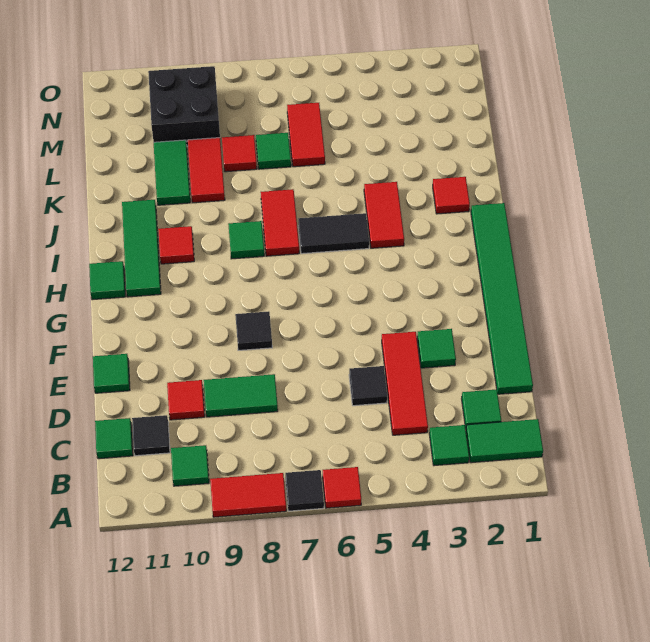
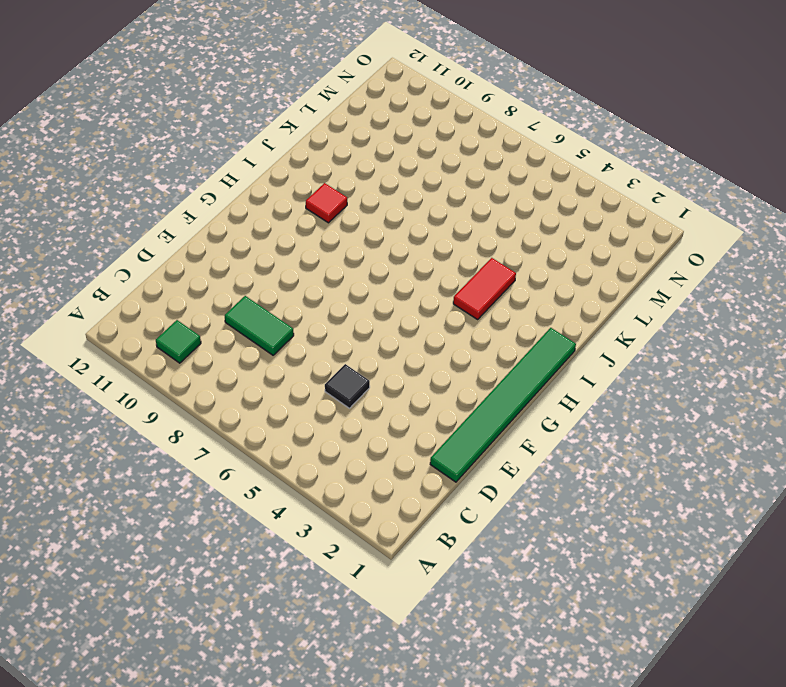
none -> red 1x1 tile [323,467,361,508]
none -> black 1x1 tile [285,470,324,511]
none -> red 1x2 tile [210,473,286,517]
none -> green 1x2 tile [466,419,543,463]

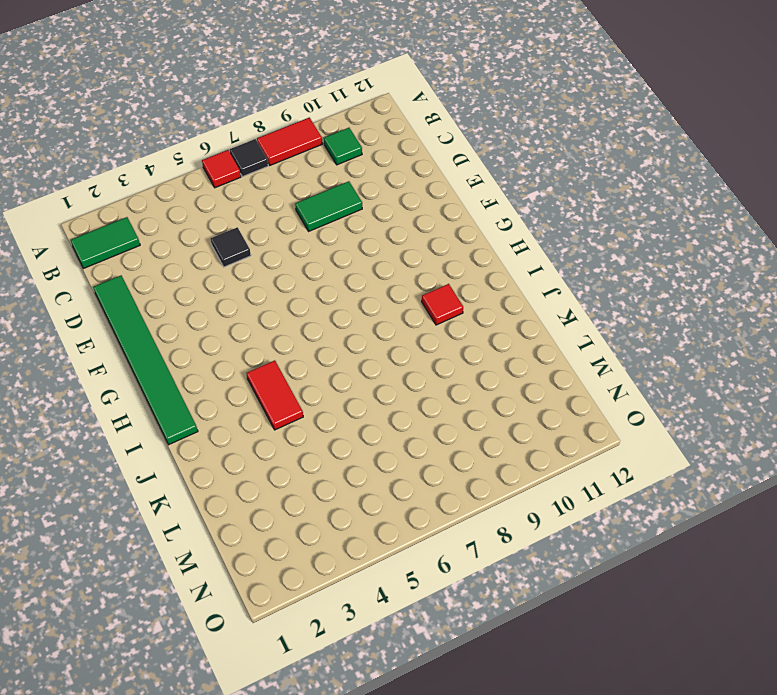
none -> green 1x1 tile [429,425,469,466]
none -> green 1x1 tile [462,389,501,428]
none -> red 1x3 tile [382,332,428,435]
none -> black 1x1 tile [132,415,170,456]

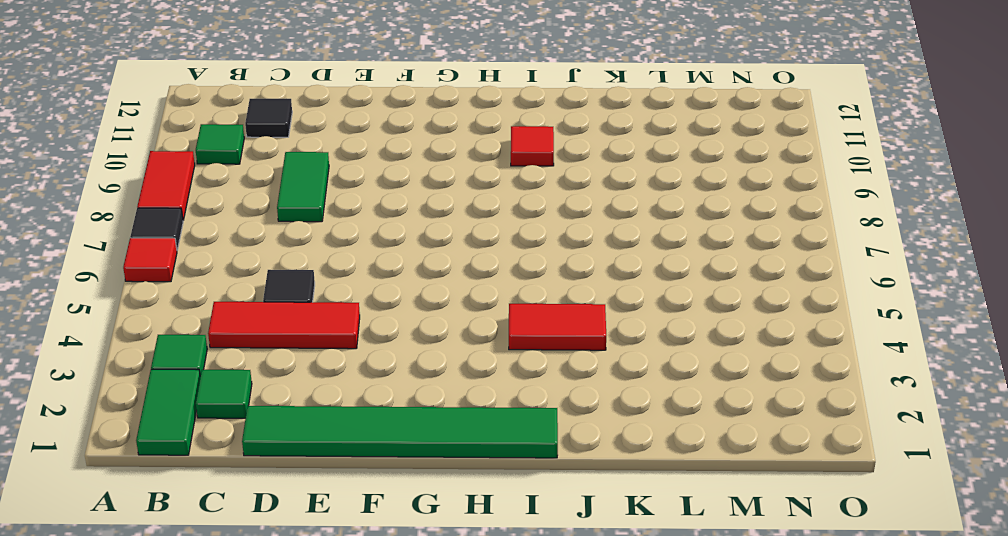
none -> green 1x1 tile [95,418,133,459]
none -> red 1x1 tile [167,380,205,420]
none -> green 1x1 tile [417,329,456,368]
none -> green 1x1 tile [93,354,130,393]

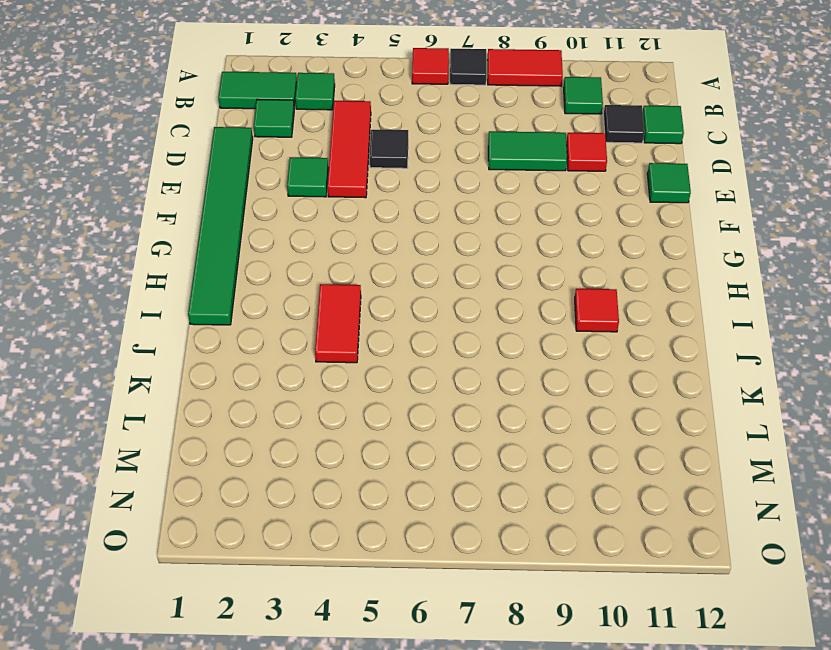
none -> black 1x1 tile [235,311,272,350]
none -> green 1x3 tile [122,200,161,297]
none -> green 1x1 tile [89,261,126,300]
none -> black 1x2 tile [298,213,369,254]

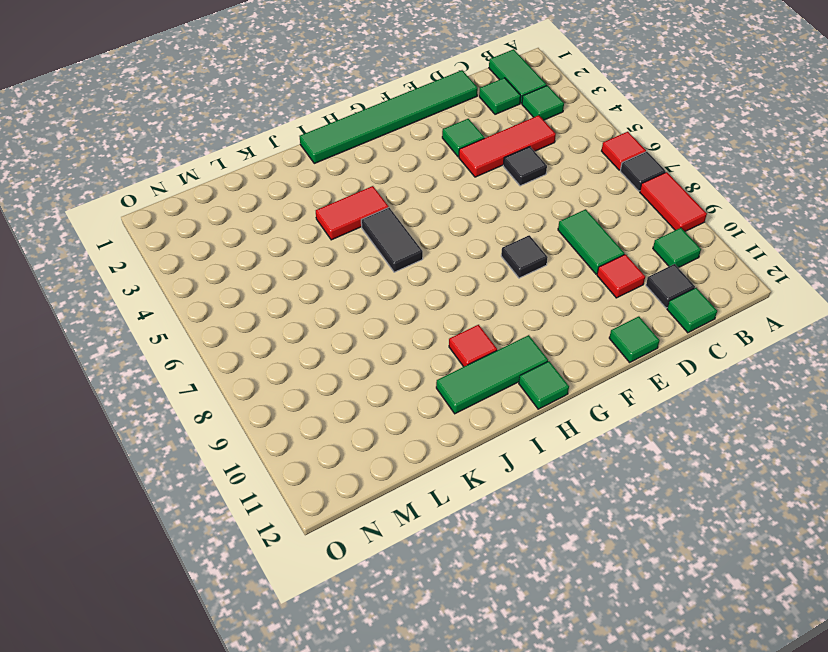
none -> red 1x2 tile [261,189,299,256]
none -> green 1x1 tile [228,221,264,259]
none -> red 1x1 tile [433,177,470,214]
none -> red 1x2 tile [188,138,225,203]

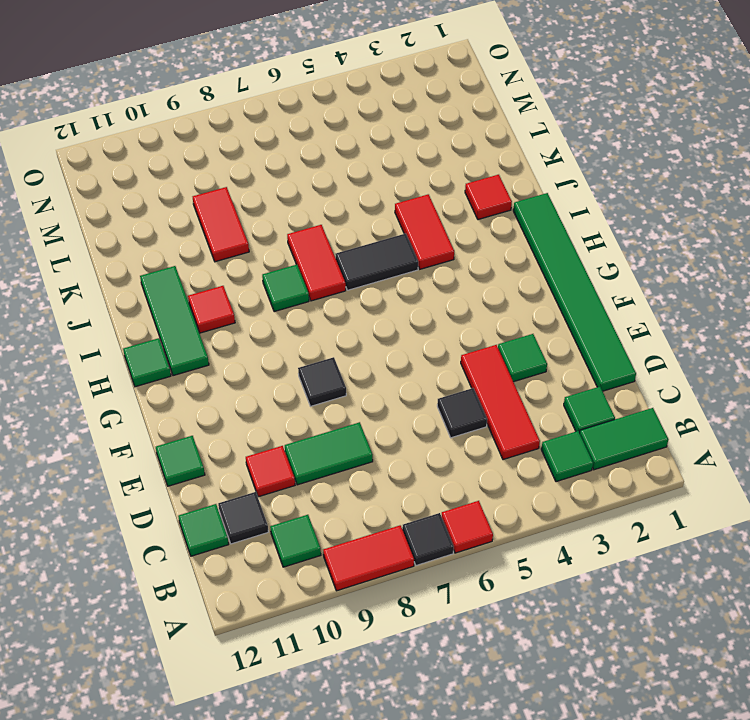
none -> green 1x2 tile [154,140,190,205]
none -> red 1x2 tile [287,103,325,167]
none -> green 1x1 tile [256,133,291,169]
none -> red 1x1 tile [222,135,257,172]

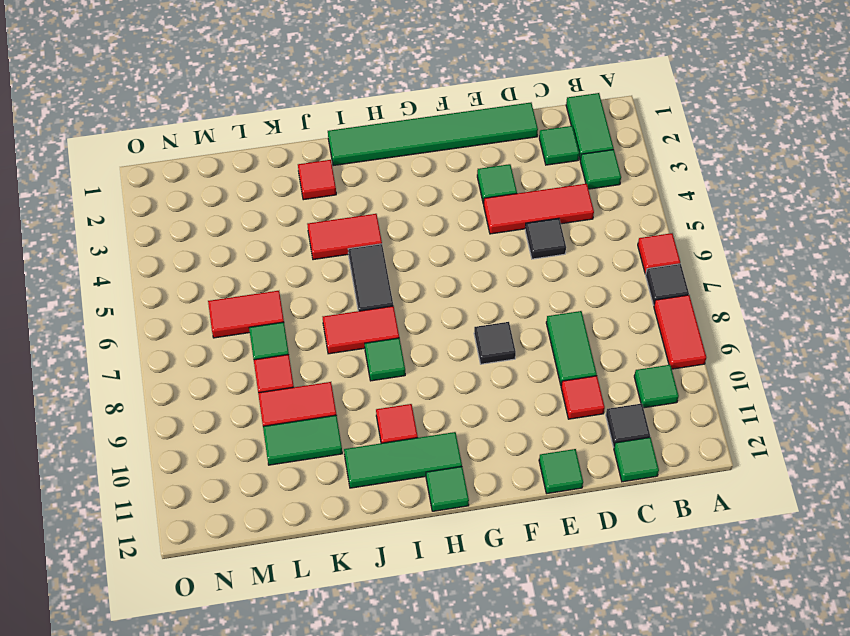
none -> black 2x2 brick [148,66,220,146]

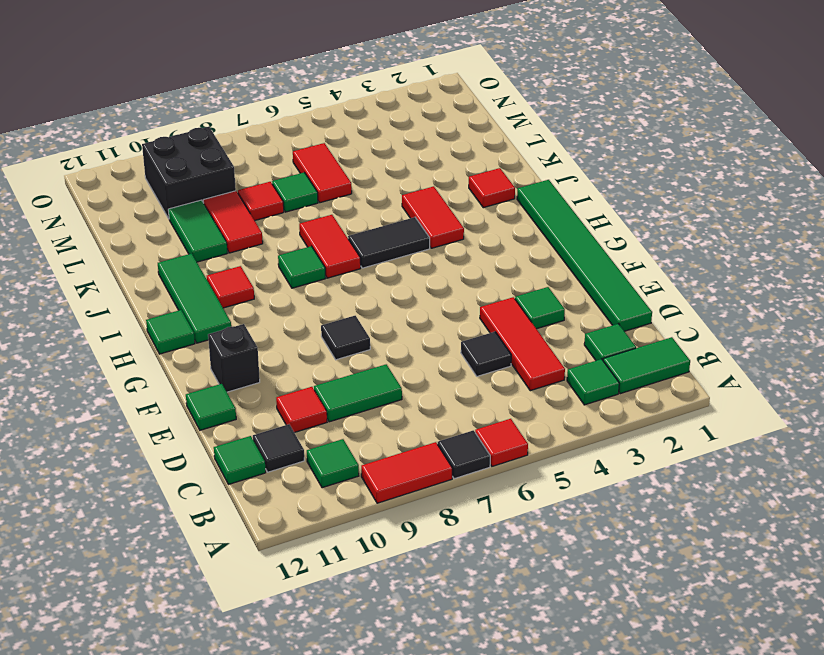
black 1x1 brick [208,324,260,392] -> none

